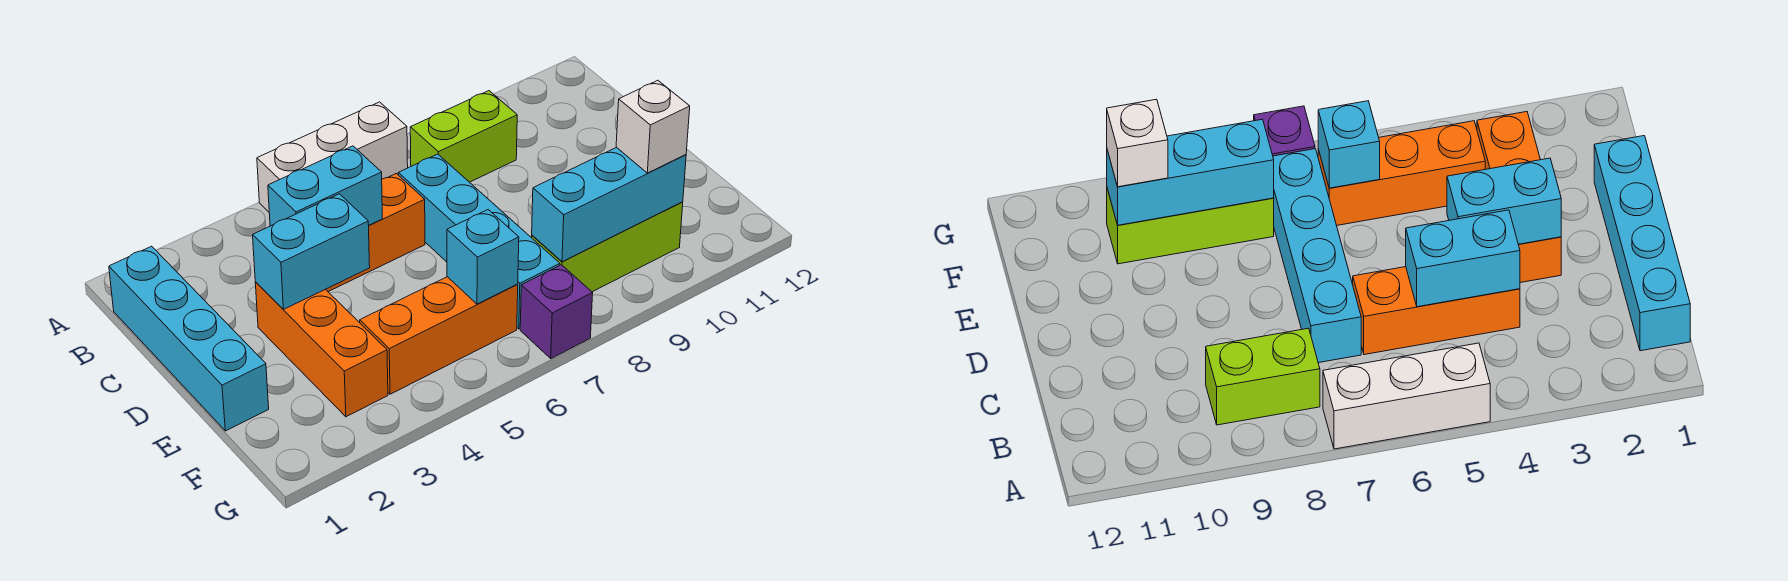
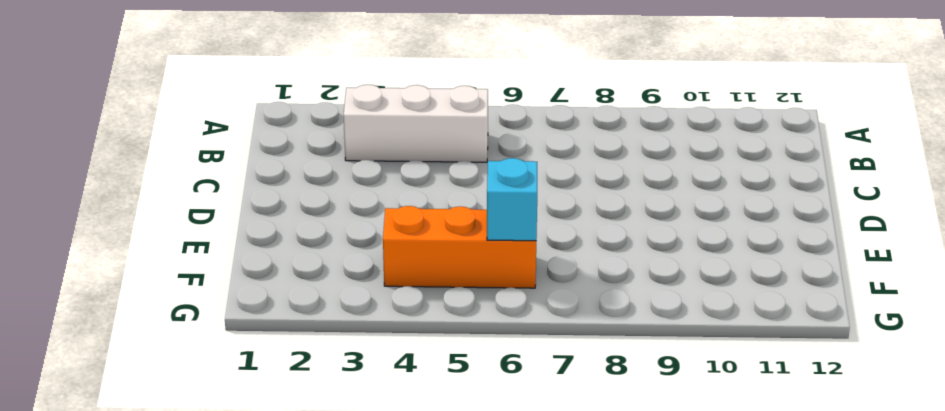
white 1x3 brick [344,85,488,162] -> white 1x3 brick moved to [257,102,408,212]
none -> cyan 1x4 brick [109,246,269,431]
none -> lime 1x2 brick [410,91,517,182]
none -> orange 1x3 brick [326,174,425,292]

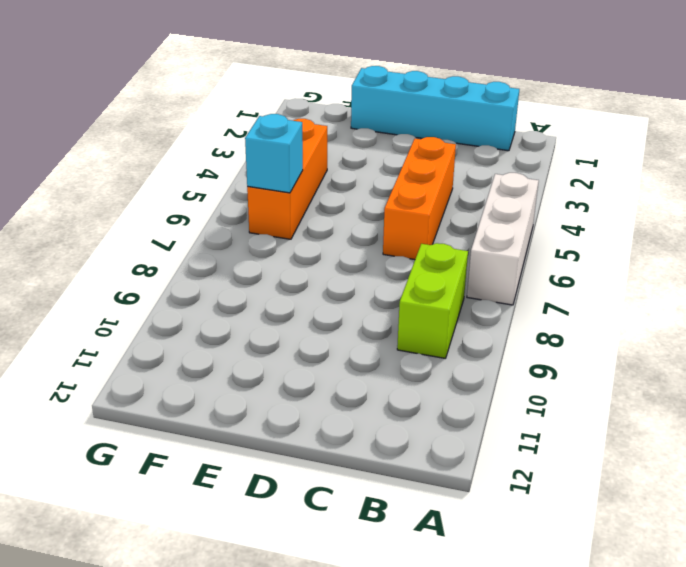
none -> cyan 1x4 brick [398,154,560,329]
none -> orange 1x3 brick [255,282,388,417]
none -> lime 1x3 brick [532,202,683,292]

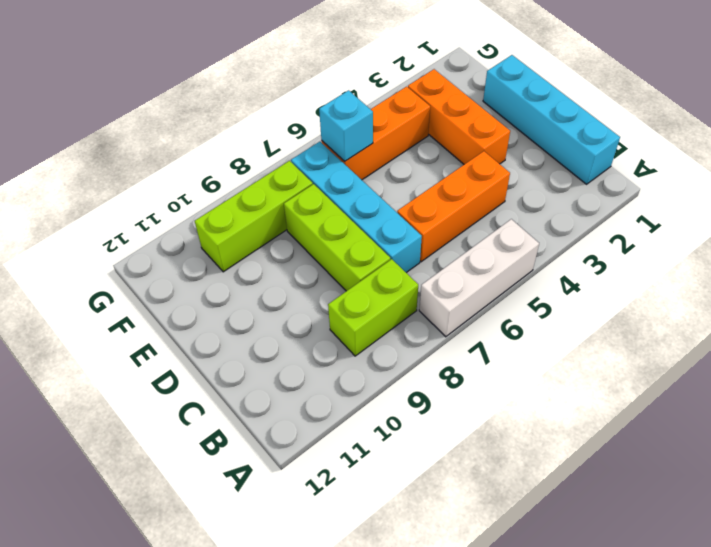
lime 1x3 brick [284,184,390,291] -> none
none -> purple 1x1 brick [520,265,593,358]
none -> cyan 1x2 brick [268,146,382,226]
none -> cyan 1x2 brick [253,194,370,309]

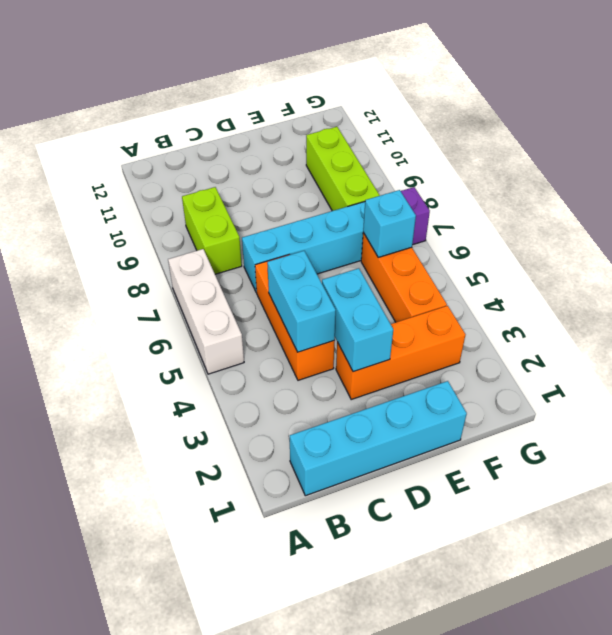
none -> cyan 1x3 brick [532,147,686,262]
none -> white 1x1 brick [616,80,690,173]

